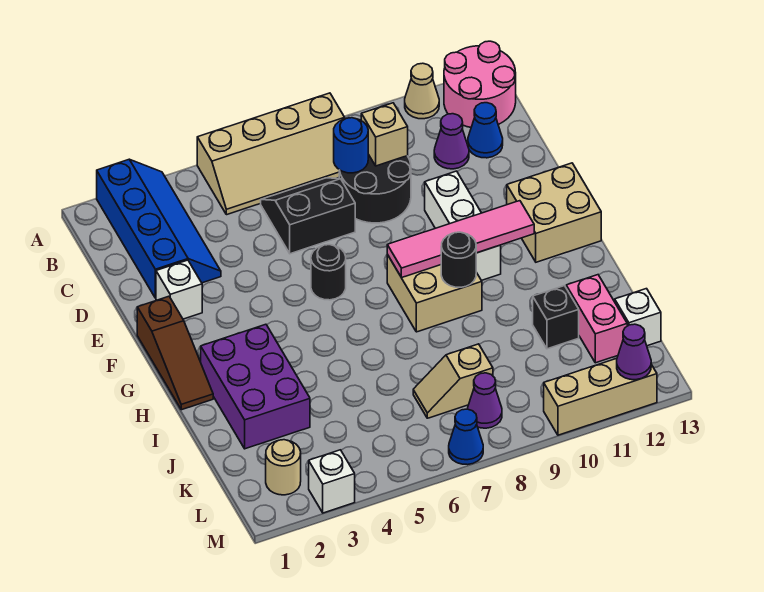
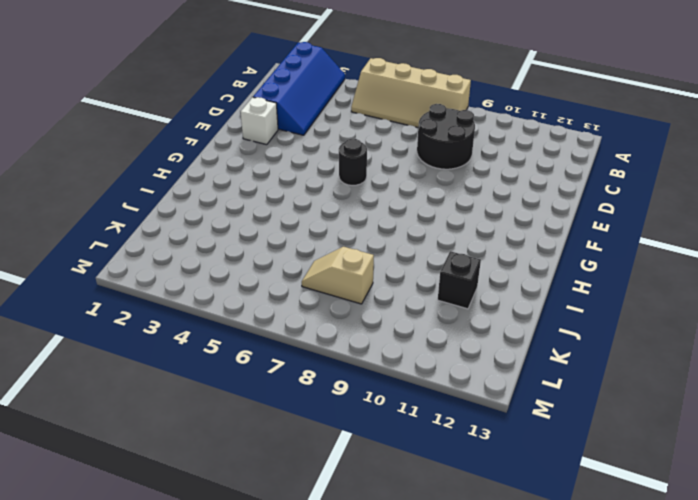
none -> tan 1x1 cone [405,63,439,119]
none -> pink 2x2 round brick [444,41,516,127]
none -> black 2x2 slope [261,178,355,254]

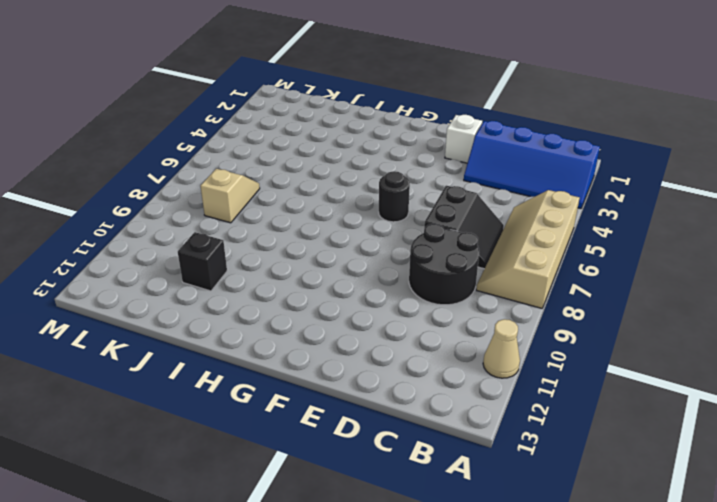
none -> pink 2x2 round brick [444,41,516,127]
none -> purple 1x1 cone [434,114,469,169]
none -> blue 1x1 cone [468,103,503,158]

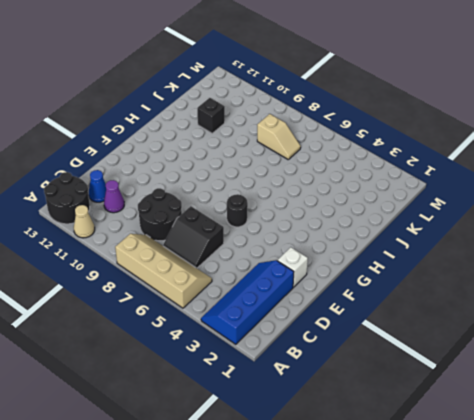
black 2x2 round brick [44,172,90,224] -> pink 2x2 round brick [444,41,516,127]
none -> white 1x3 brick [425,171,501,281]
none -> brown 1x3 slope [137,296,213,410]
none -> tan 2x2 brick [507,163,601,262]

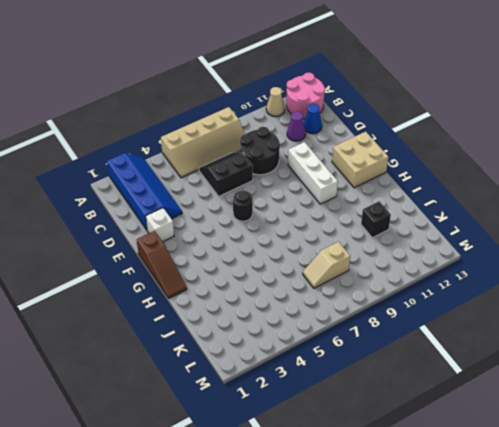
none -> tan 2x2 brick [387,254,482,332]
none -> purple 2x3 brick [201,324,310,449]
none -> pink 1x2 brick [566,275,627,363]

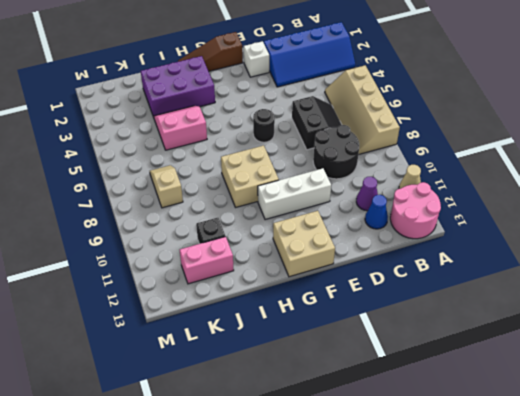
pink 2x2 slope [154,106,207,150] -> none
none -> white 1x1 brick [615,289,661,346]
none -> tan 1x1 round brick [266,440,301,495]
none -> purple 1x1 cone [468,373,502,428]

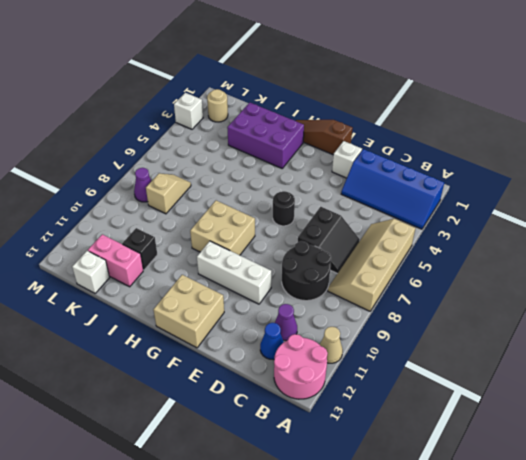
none -> blue 1x1 cone [449,409,483,465]
none -> tan 1x3 brick [544,358,657,435]
none -> blue 1x1 round brick [334,118,368,173]

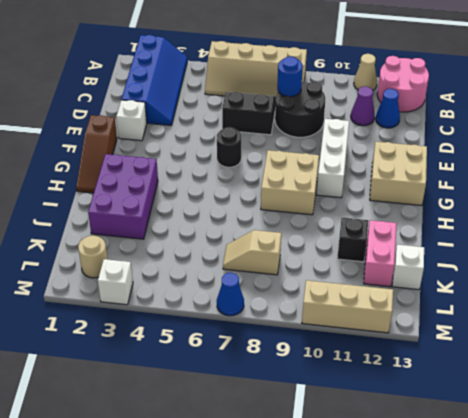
none -> purple 1x1 cone [468,373,502,428]
none -> tan 1x1 brick [361,103,408,166]
none -> pink 1x4 tile [387,201,534,278]

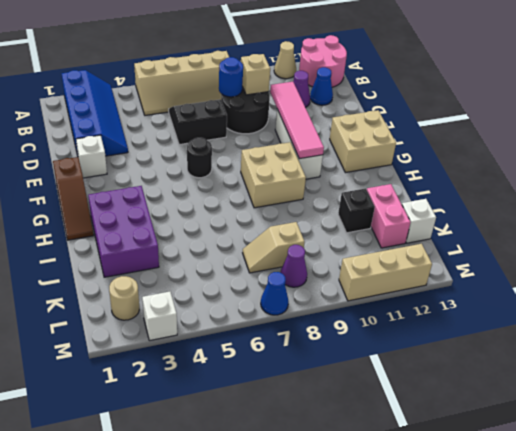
pink 1x4 tile [270,82,324,159] -> pink 1x4 tile turned to [387,201,534,278]
none -> black 1x1 round brick [441,232,476,287]
none -> purple 1x1 cone [617,324,651,380]

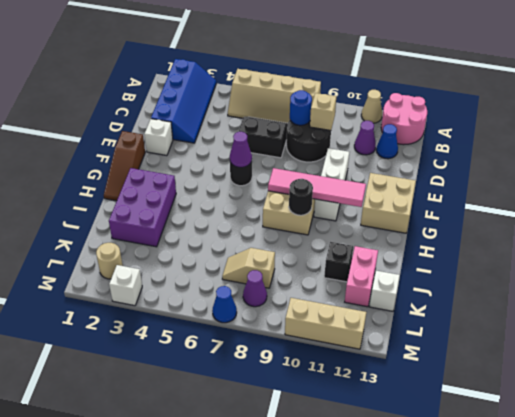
purple 1x1 cone [230,132,252,167] -> purple 1x1 cone moved to [617,324,651,380]

